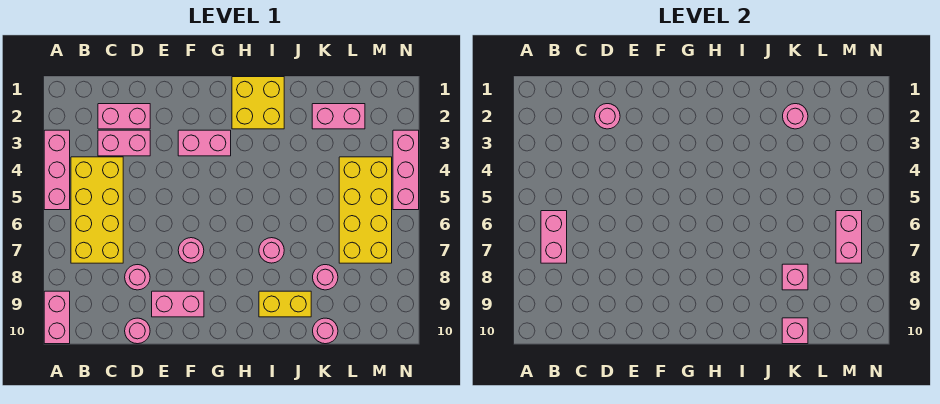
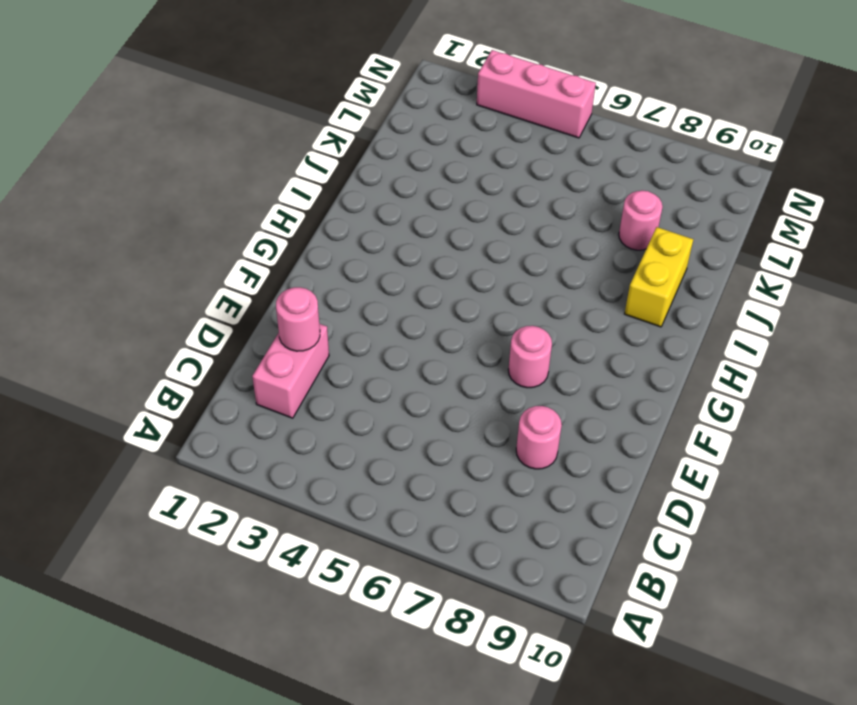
none -> pink 1x3 brick [44,130,70,210]
none -> pink 1x2 brick [44,291,70,344]
none -> yellow 2x4 brick [71,157,123,263]

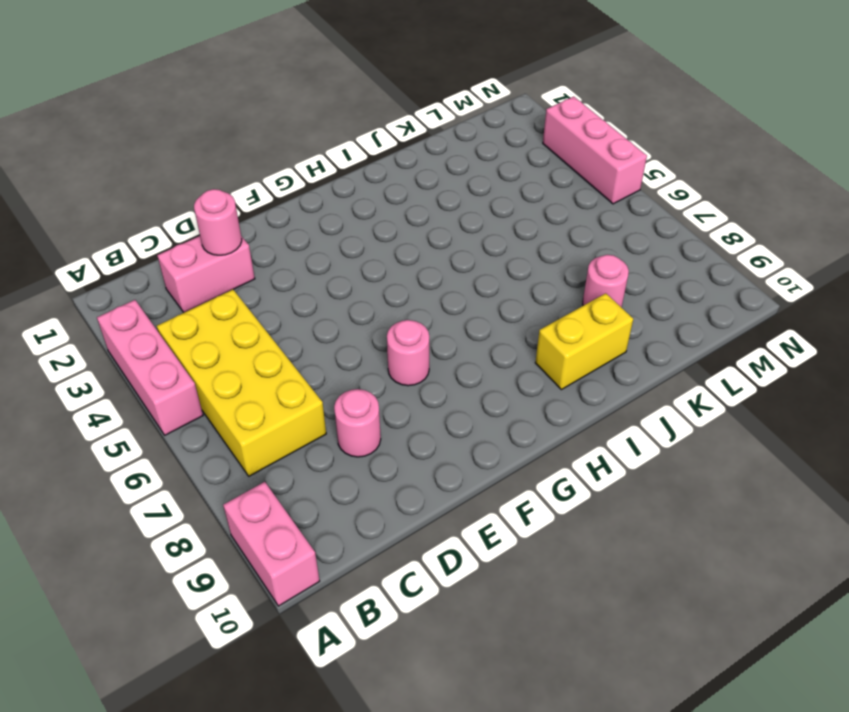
none -> pink 1x2 brick [98,130,150,156]
none -> pink 1x1 round brick [125,318,150,344]
none -> pink 1x2 brick [152,291,204,317]

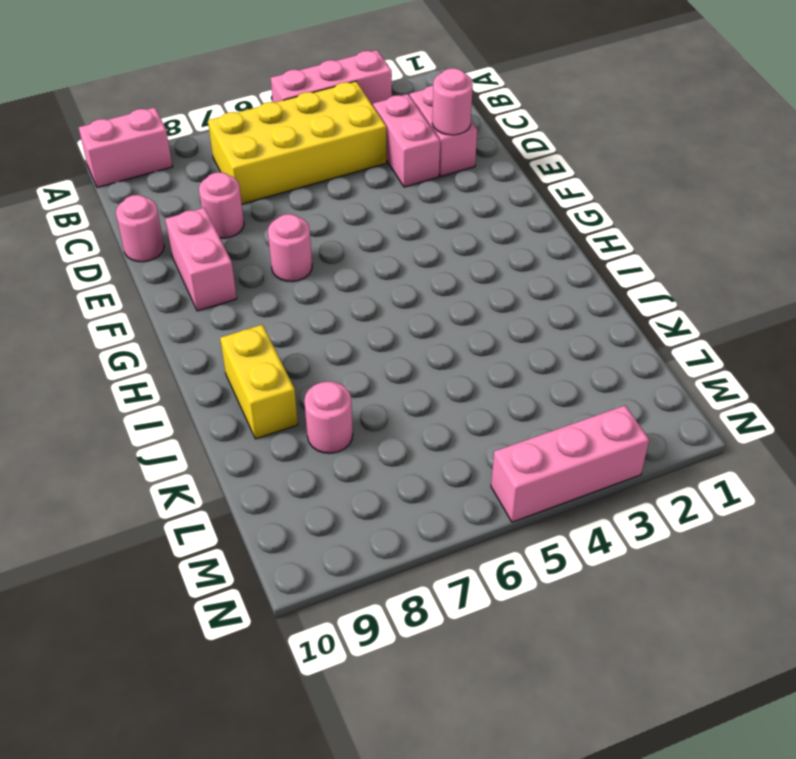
none -> pink 1x2 brick [178,130,231,156]
none -> yellow 2x2 brick [232,77,284,129]
none -> pink 1x1 round brick [259,238,284,263]

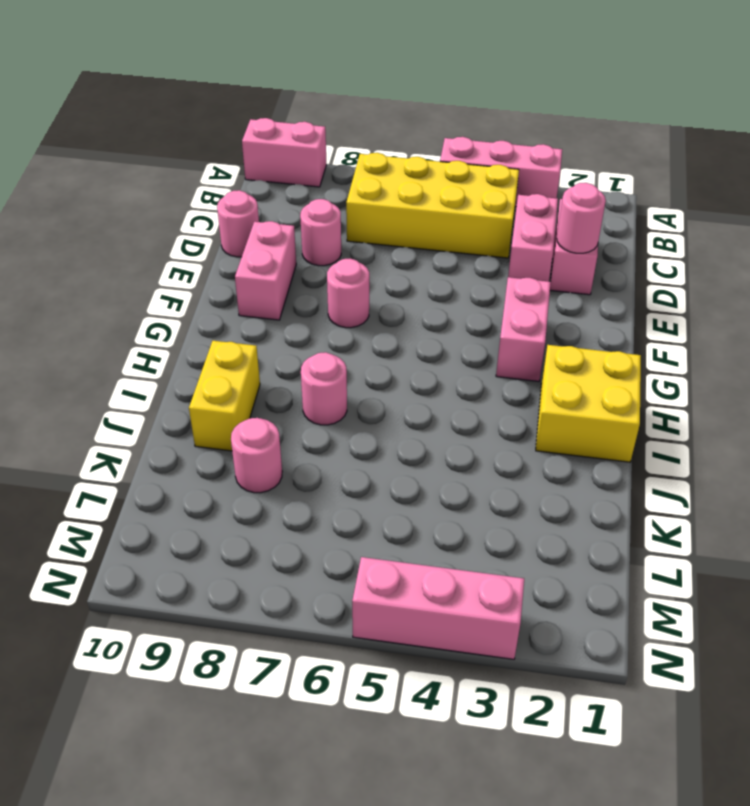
none -> pink 1x2 brick [312,104,365,129]
none -> pink 1x1 round brick [313,318,338,344]
none -> yellow 2x4 brick [339,157,392,263]

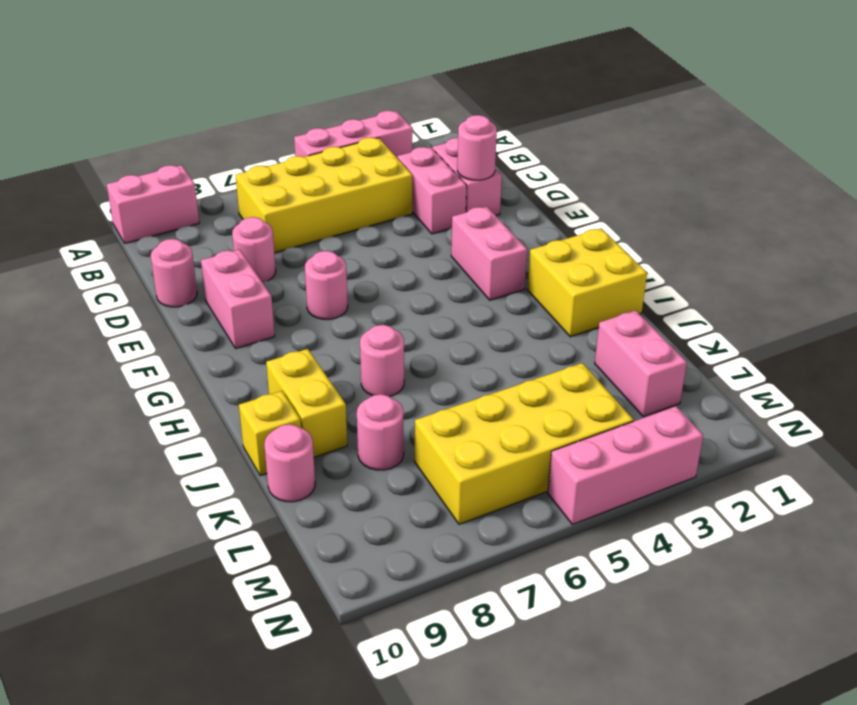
yellow 1x1 brick [239,391,301,476] -> none
none -> pink 1x2 brick [541,211,567,263]
none -> pink 1x1 round brick [783,104,808,129]
none -> pink 1x1 brick [782,264,808,290]

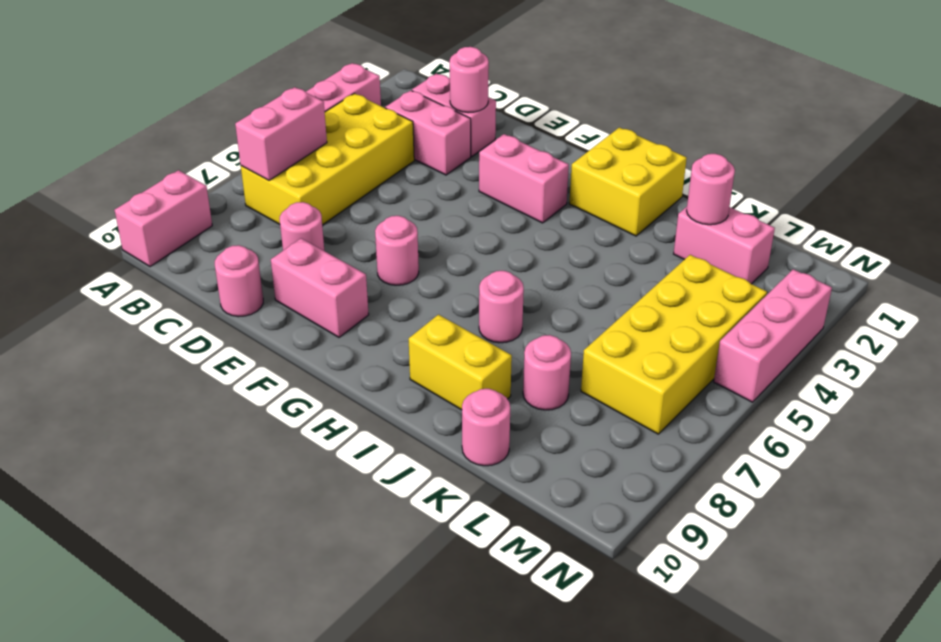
none -> pink 1x1 brick [782,264,808,290]
none -> pink 1x1 brick [782,318,808,344]
none -> pink 1x2 brick [836,211,862,263]

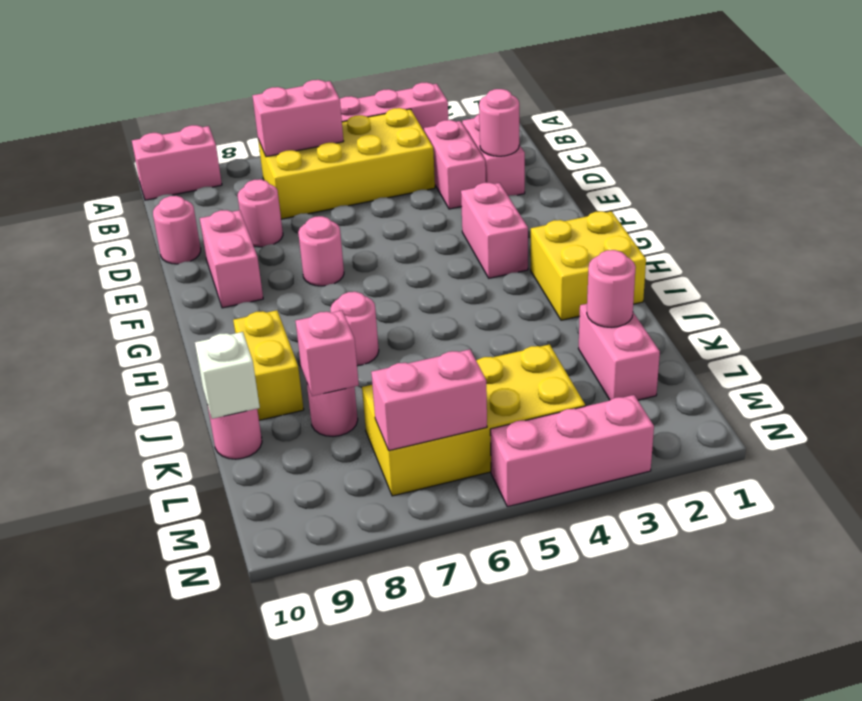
white 1x1 brick [195,332,260,419] -> pink 1x1 brick [782,318,808,344]

